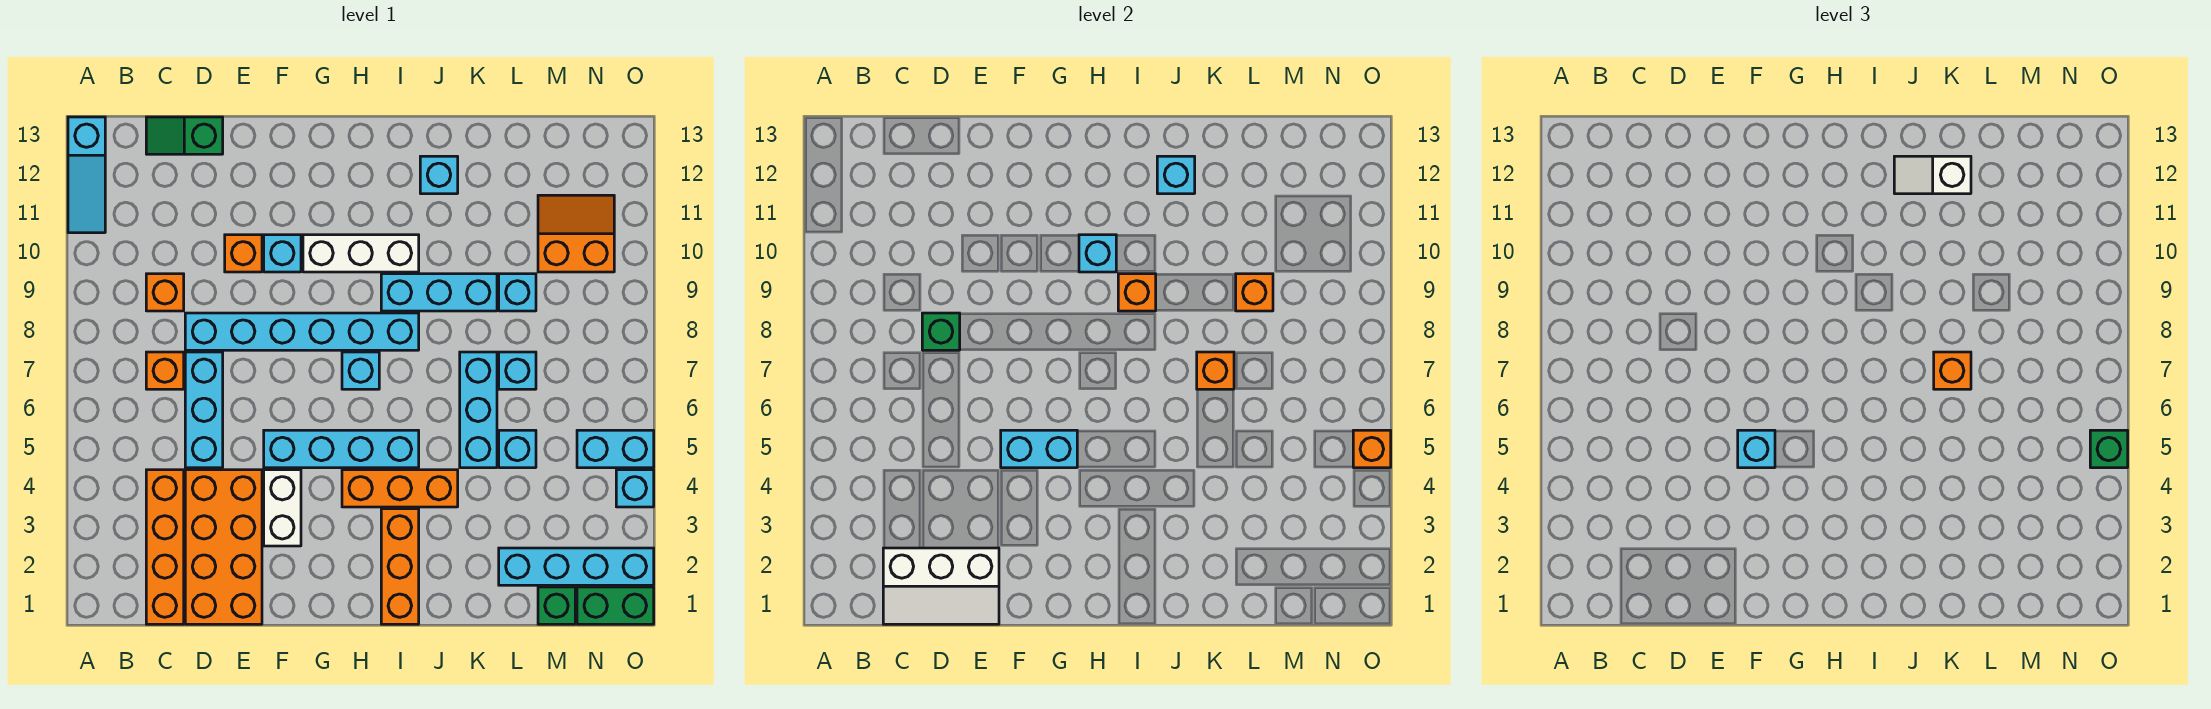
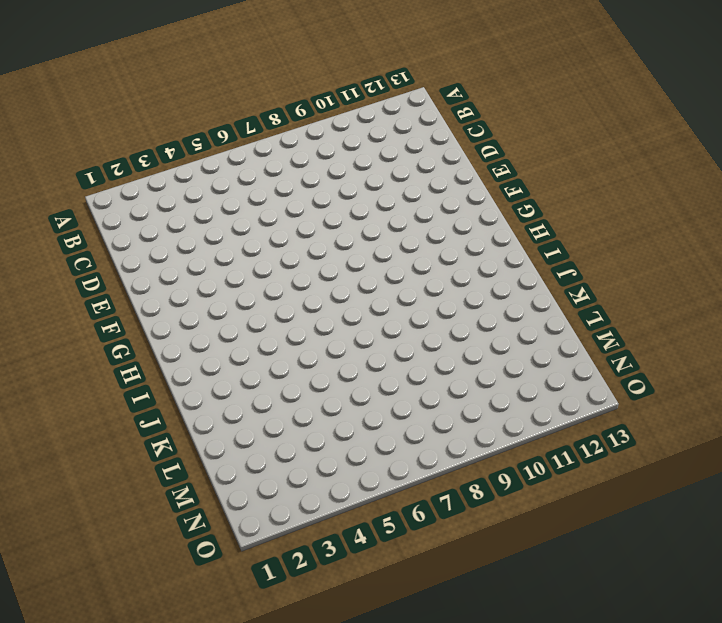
none -> cyan 1x3 slope [68,117,105,233]
none -> orange 1x4 brick [146,470,184,624]
none -> orange 1x1 brick [146,352,184,389]
none -> orange 1x1 brick [146,274,184,311]

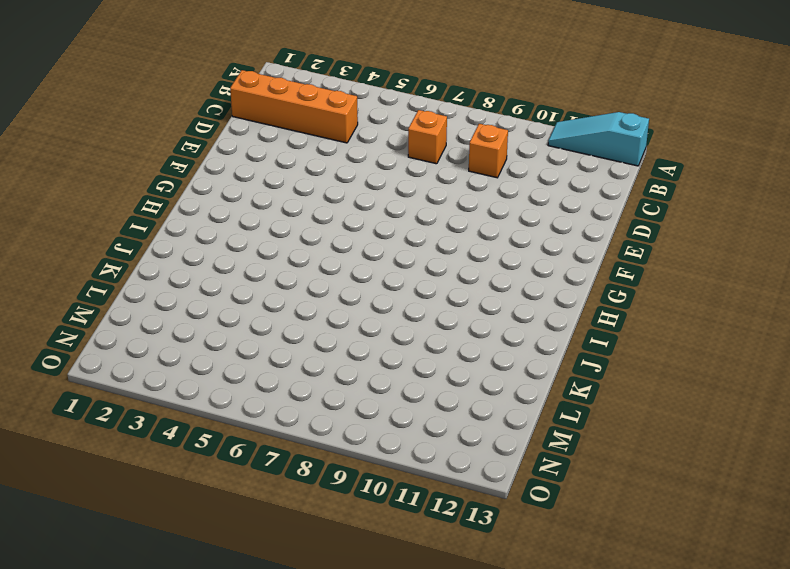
none -> green 1x2 slope [146,117,223,154]
none -> orange 2x4 brick [185,470,262,624]
none -> cyan 1x3 brick [185,352,223,468]
none -> cyan 1x6 brick [185,313,419,350]

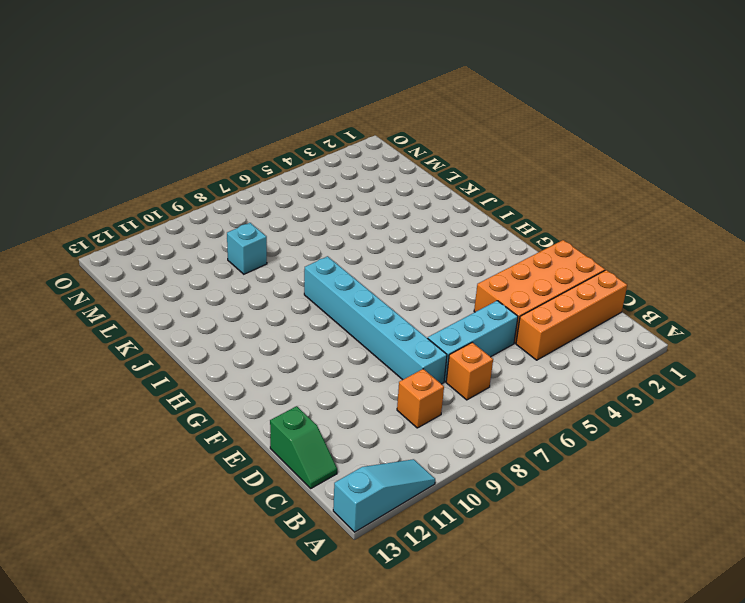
none -> orange 1x1 brick [225,235,262,272]
none -> white 1x2 brick [264,470,301,546]
none -> cyan 1x4 brick [264,430,419,468]
none -> cyan 1x1 brick [264,235,301,272]

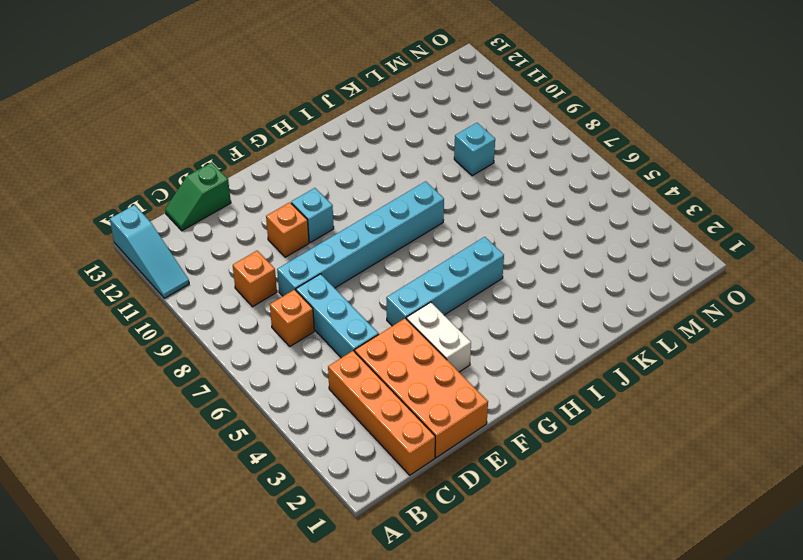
none -> white 1x3 brick [303,235,419,272]
none -> orange 1x3 brick [342,470,458,507]
none -> cyan 1x1 brick [342,352,379,389]
none -> orange 1x3 brick [381,509,419,624]

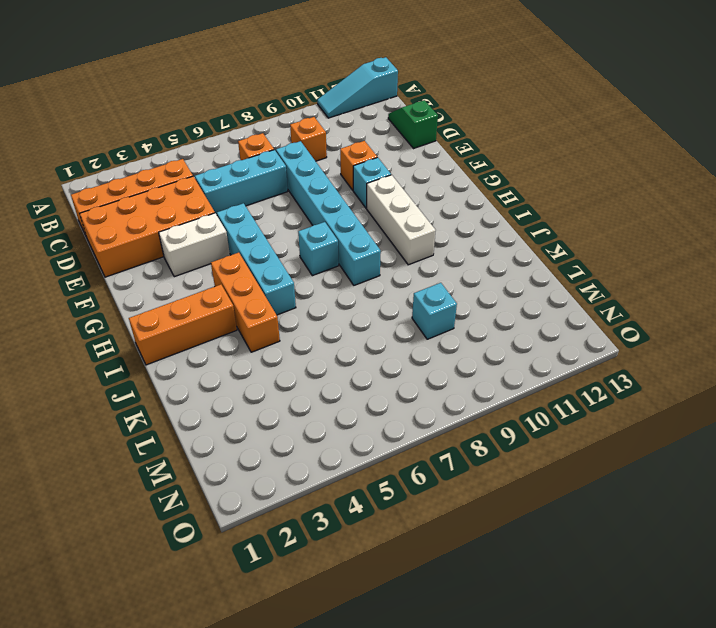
none -> cyan 1x3 brick [381,274,497,311]
none -> cyan 1x1 brick [420,156,458,194]
none -> cyan 1x3 brick [460,352,497,468]
none -> cyan 1x4 brick [499,548,654,585]

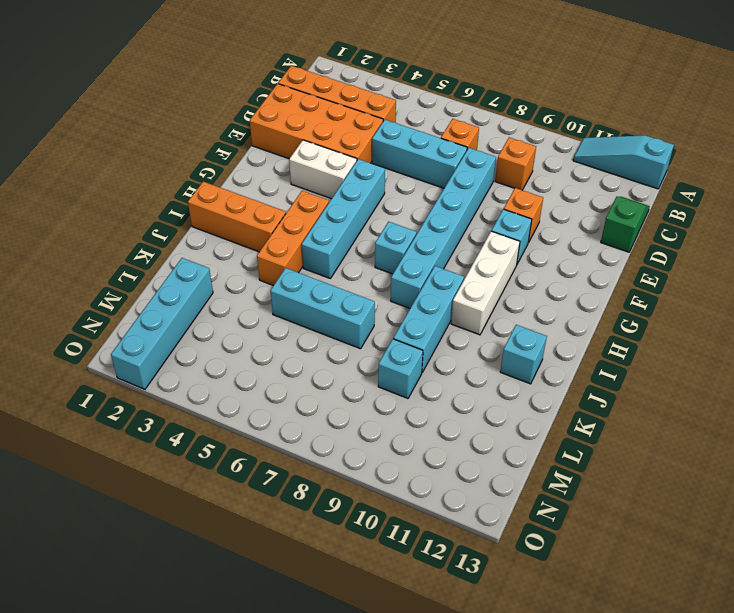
none -> cyan 1x1 brick [499,430,536,468]
none -> cyan 1x1 brick [499,352,536,389]
none -> green 1x1 brick [538,587,575,624]
none -> orange 2x2 slope [538,195,614,272]

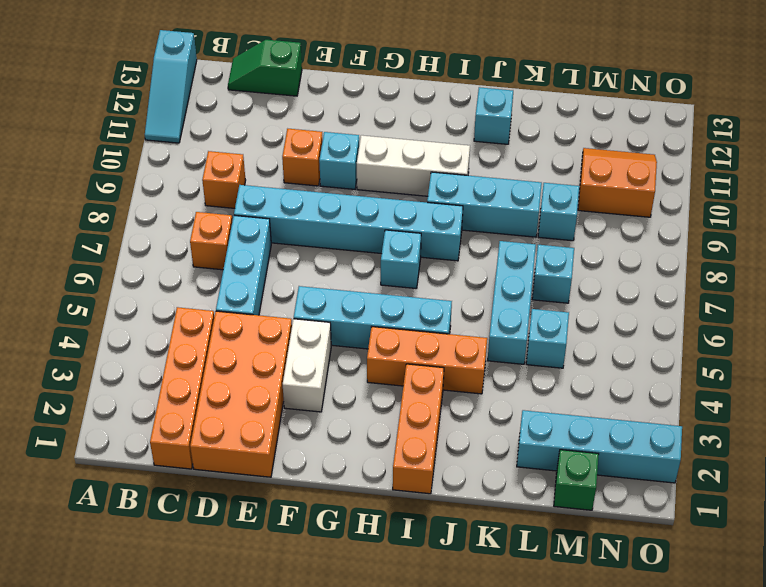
none -> green 1x2 brick [577,587,654,624]
none -> cyan 1x2 brick [577,430,654,468]
none -> cyan 1x1 brick [616,470,654,507]
none -> white 2x3 slope [883,548,999,624]

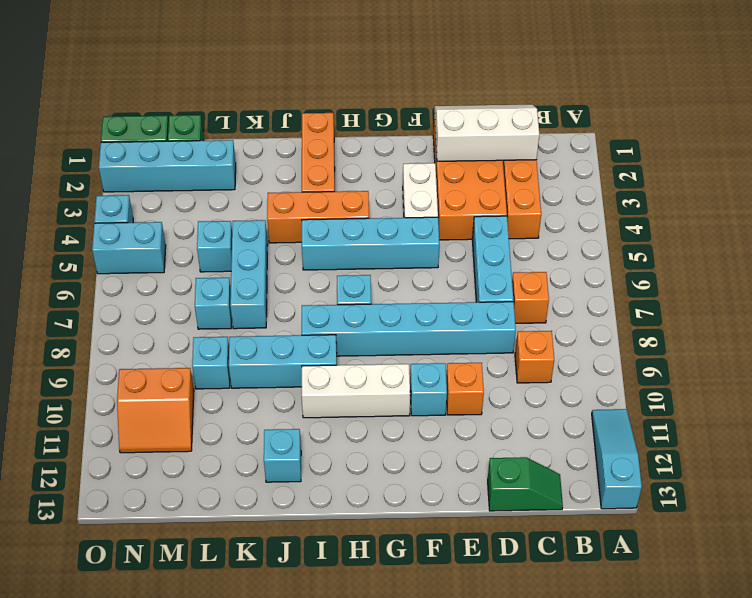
none -> green 1x1 brick [922,313,960,350]
none -> cyan 1x2 brick [1001,430,1077,468]
none -> cyan 1x1 brick [1079,235,1116,272]
none -> orange 1x1 brick [1118,274,1156,311]

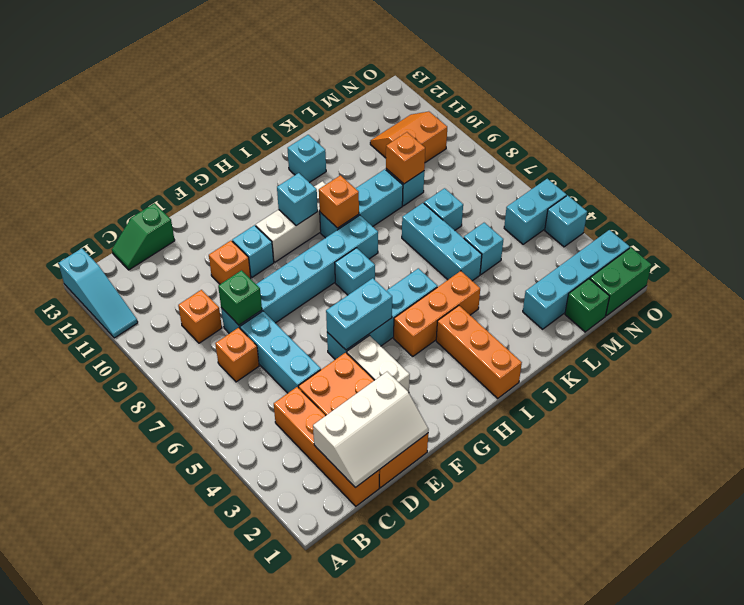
none -> cyan 1x1 brick [1157,156,1195,194]
none -> orange 1x1 brick [1197,352,1234,389]
none -> orange 1x1 brick [1353,430,1391,468]
none -> cyan 1x1 brick [1738,430,1775,468]

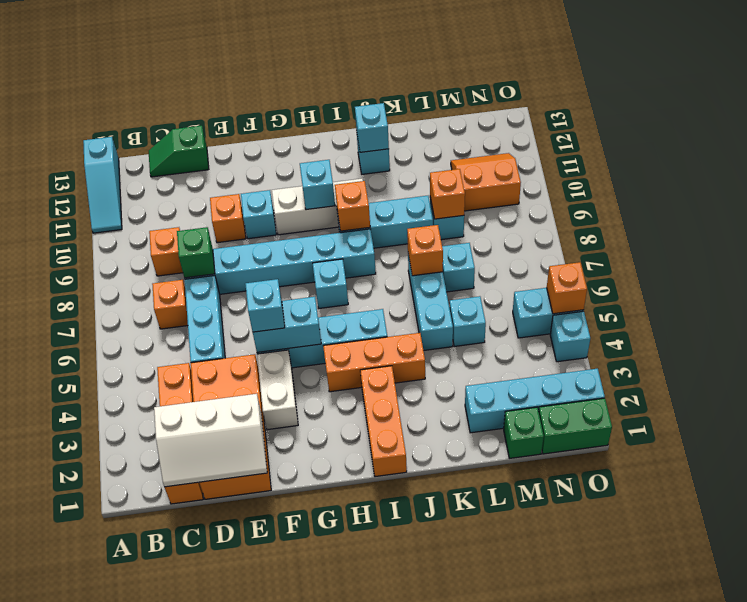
none -> white 1x2 slope [1894,156,1971,194]
none -> orange 1x1 brick [1934,352,1971,389]
none -> green 1x1 brick [2090,430,2128,468]

